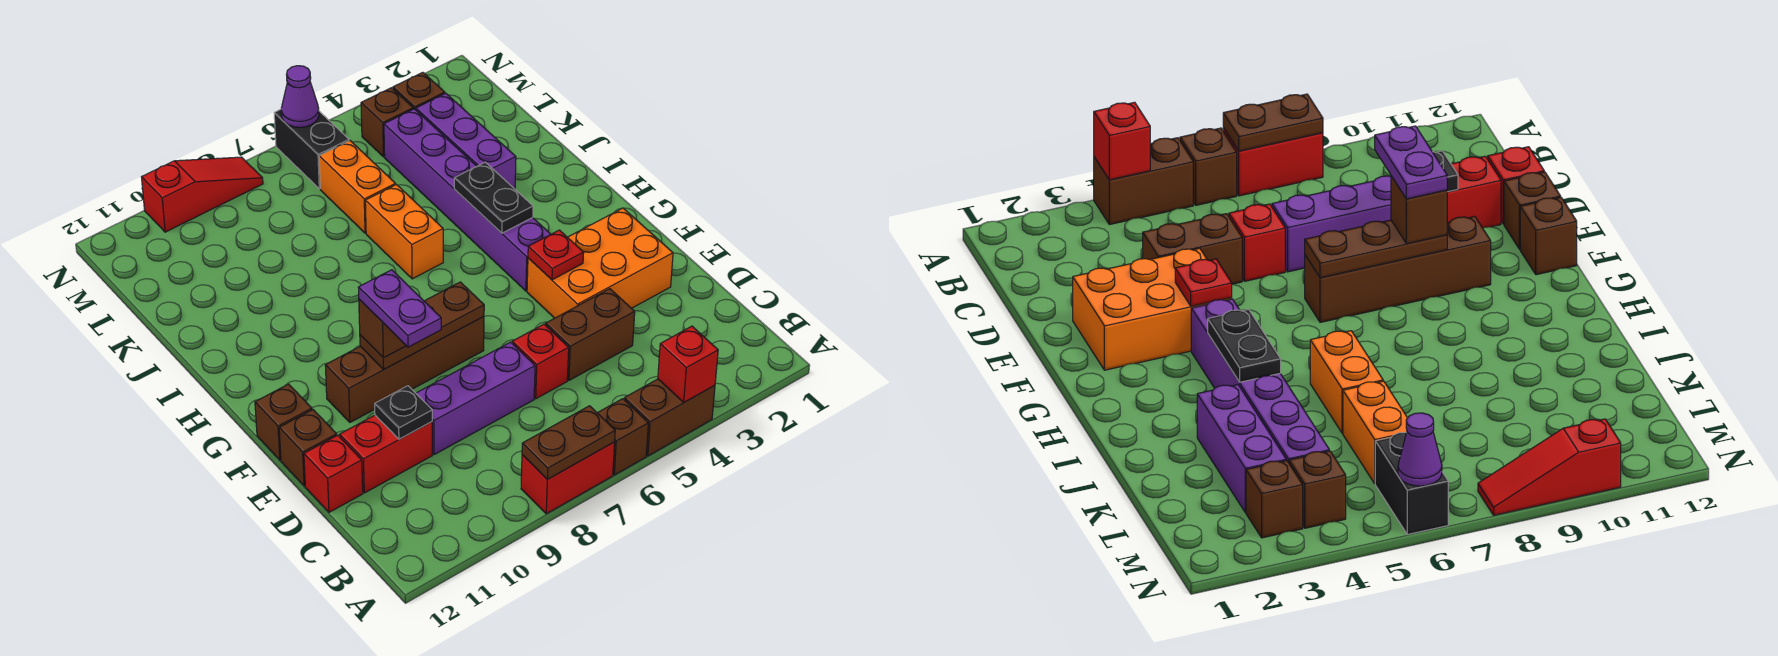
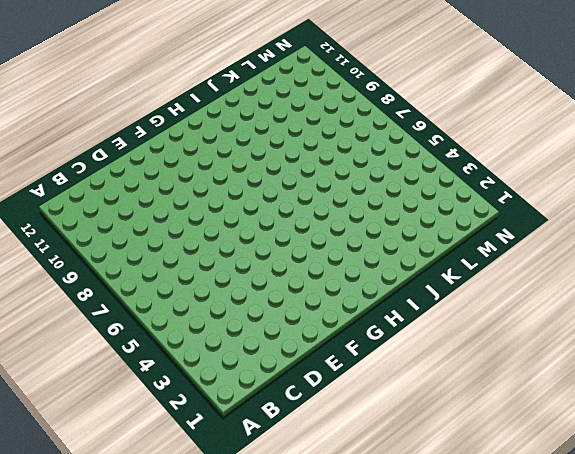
none -> brown 1x2 brick [624,379,715,456]
none -> brown 1x1 brick [598,399,648,475]
none -> red 1x2 brick [521,442,615,514]

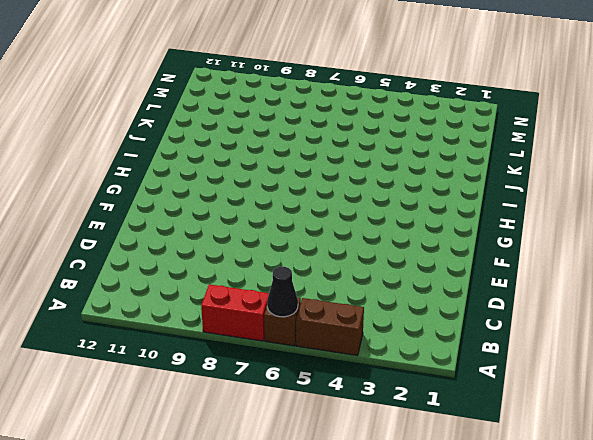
black 1x1 cone [267,267,298,317] -> none
none -> brown 1x2 brick [546,289,635,380]
none -> red 1x1 brick [512,324,569,399]
none -> purple 1x3 brick [416,342,535,455]

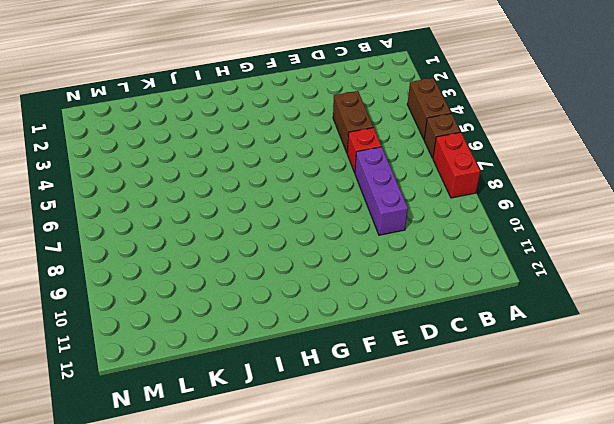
none -> red 1x2 brick [340,415,432,493]
none -> red 1x1 brick [304,435,363,512]
none -> orange 2x3 brick [527,208,673,318]

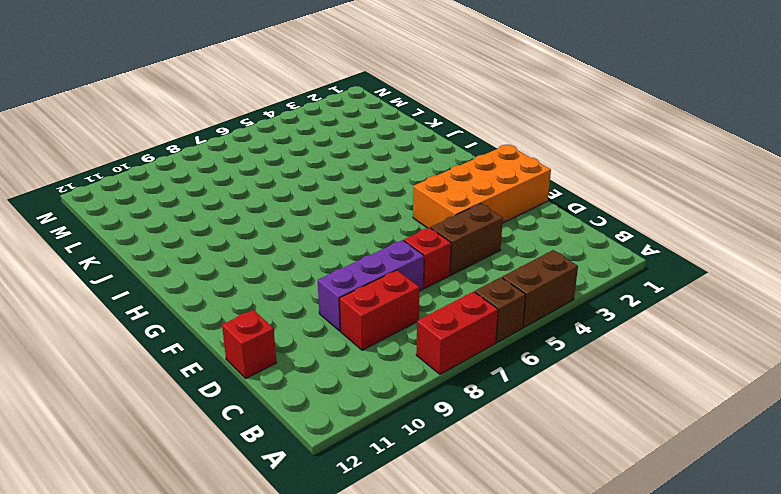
red 1x2 brick [340,270,419,350] -> red 1x2 brick moved to [340,415,432,493]
orange 2x4 brick [413,145,551,228] -> orange 2x3 brick [527,208,673,318]
none -> brown 1x1 brick [279,410,337,486]
none -> brown 1x4 brick [325,317,484,422]
none -> brown 1x1 brick [255,384,312,460]

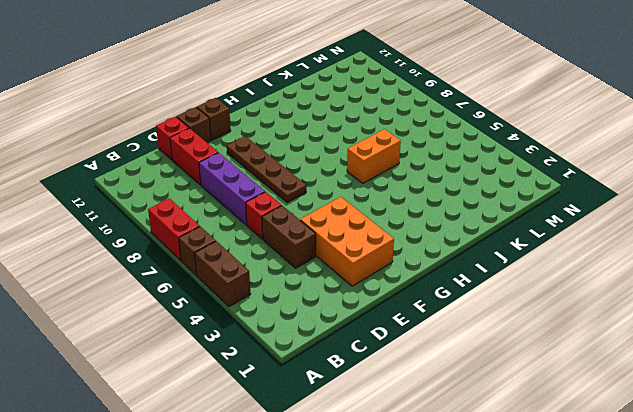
brown 1x4 plate [227,136,306,203] -> brown 1x4 brick [325,317,484,422]
none -> purple 1x6 brick [384,109,551,291]
none -> purple 1x3 brick [416,93,516,189]
none -> orange 1x2 brick [319,141,396,233]

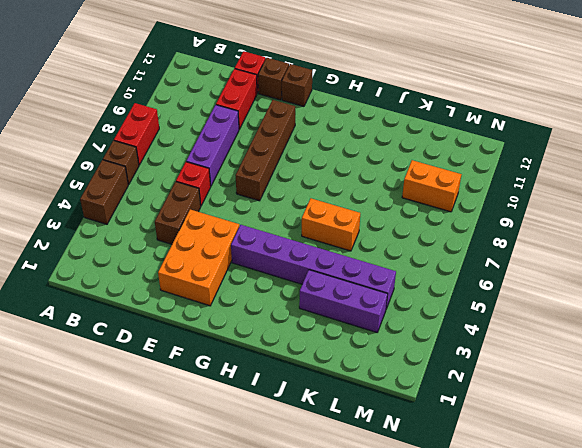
orange 1x2 brick [402,160,461,212] -> orange 1x2 brick moved to [319,141,396,233]
none -> brown 1x1 brick [393,72,445,110]
none -> brown 1x1 brick [361,88,413,157]
none -> black 1x2 brick [274,109,349,189]

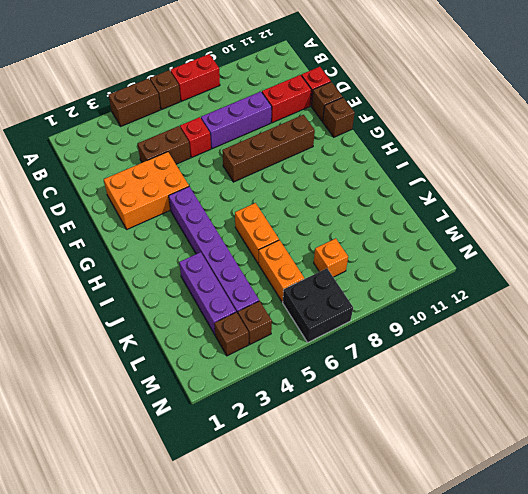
orange 1x1 brick [314,238,348,277] -> none
black 2x2 brick [283,268,353,342] -> black 1x2 brick [274,109,349,189]
none -> red 1x3 slope [141,157,263,232]
none -> red 1x1 brick [658,326,718,402]
none -> brown 1x2 plate [522,406,615,479]

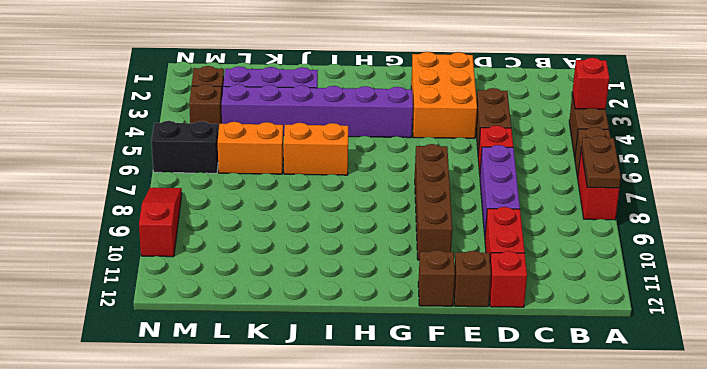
none -> black 1x1 plate [375,386,432,439]
none -> red 1x1 plate [528,230,584,280]
none -> brown 1x3 plate [360,282,484,369]

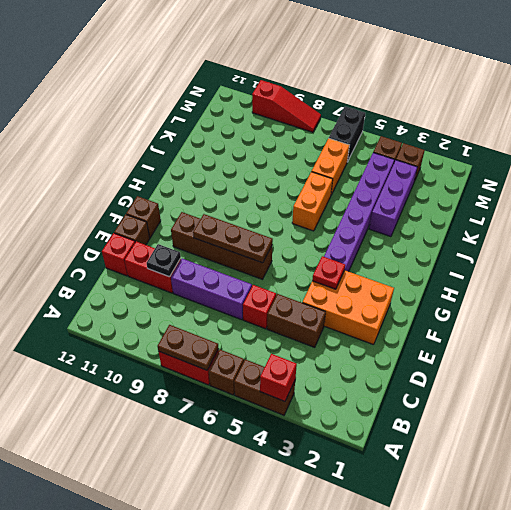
none -> black 1x2 plate [454,162,533,233]
none -> purple 1x1 cone [281,66,319,127]
none -> brown 1x1 brick [359,299,406,358]

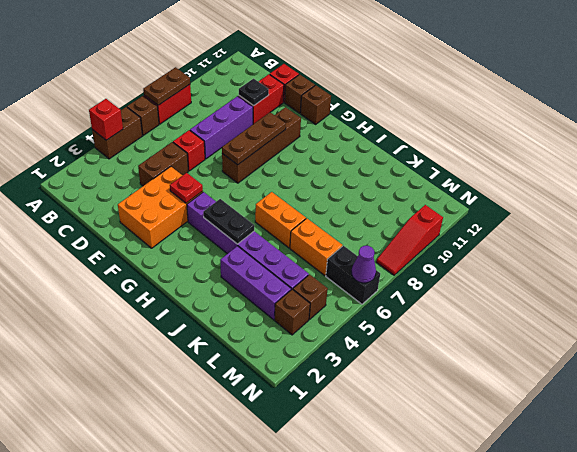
none -> brown 1x1 brick [359,299,406,358]
none -> purple 1x2 plate [358,270,441,347]

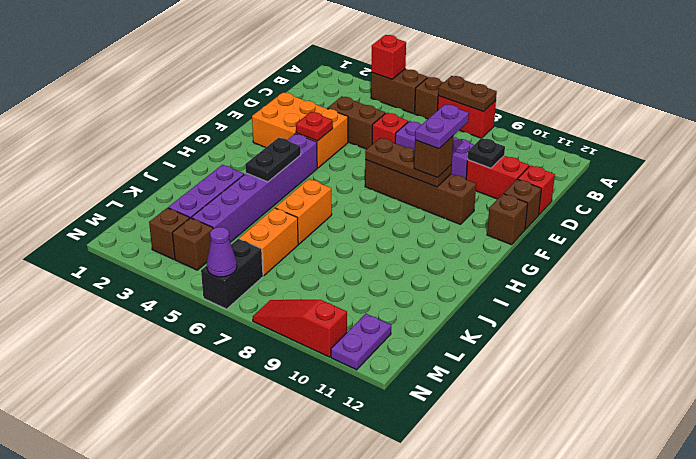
purple 1x2 plate [331,314,391,370] -> none

